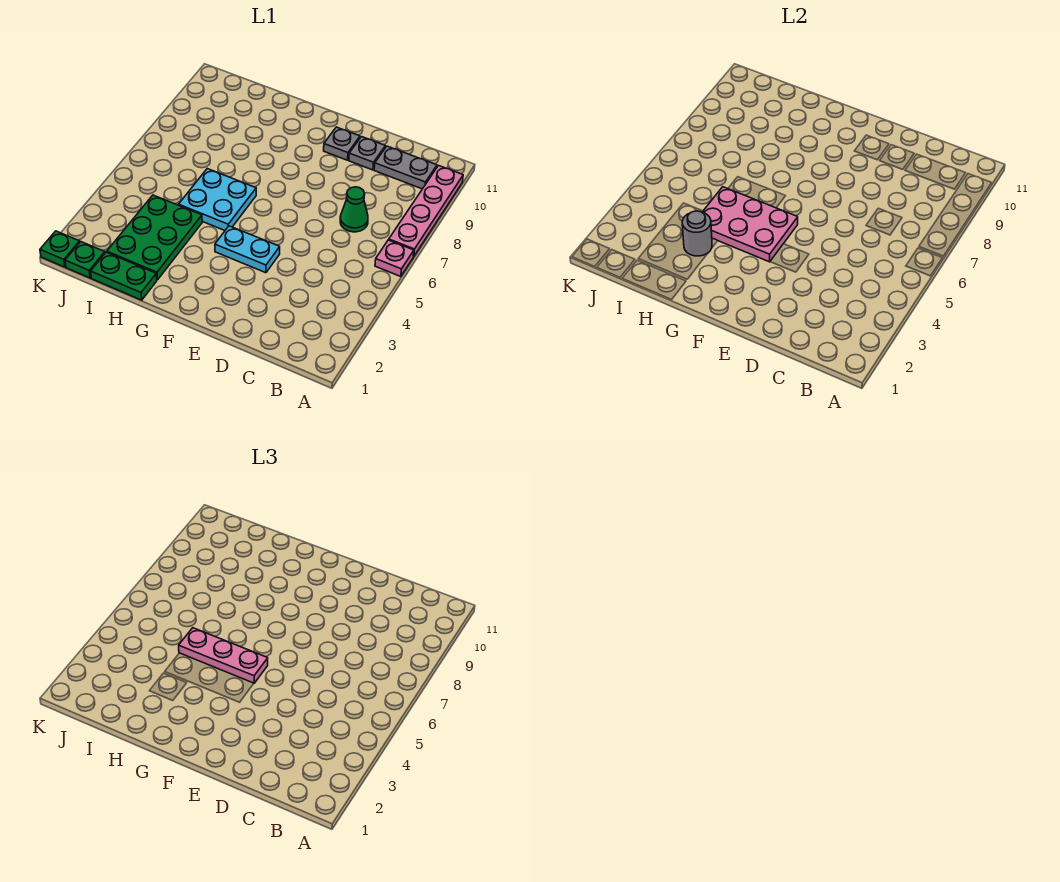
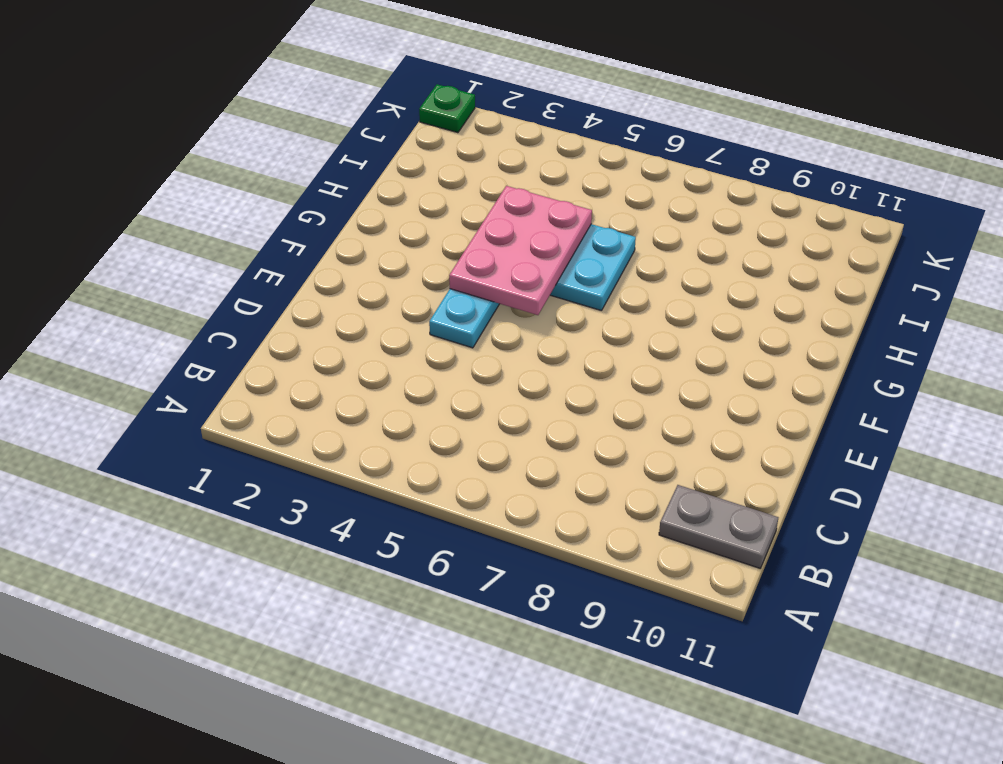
grey 1x2 plate [659,485,779,568] -> grey 1x2 plate turned to [374,146,437,189]
none -> pink 1x1 plate [375,240,414,277]
none -> pink 1x4 plate [389,166,463,257]
none -> green 1x1 cone [340,187,368,232]

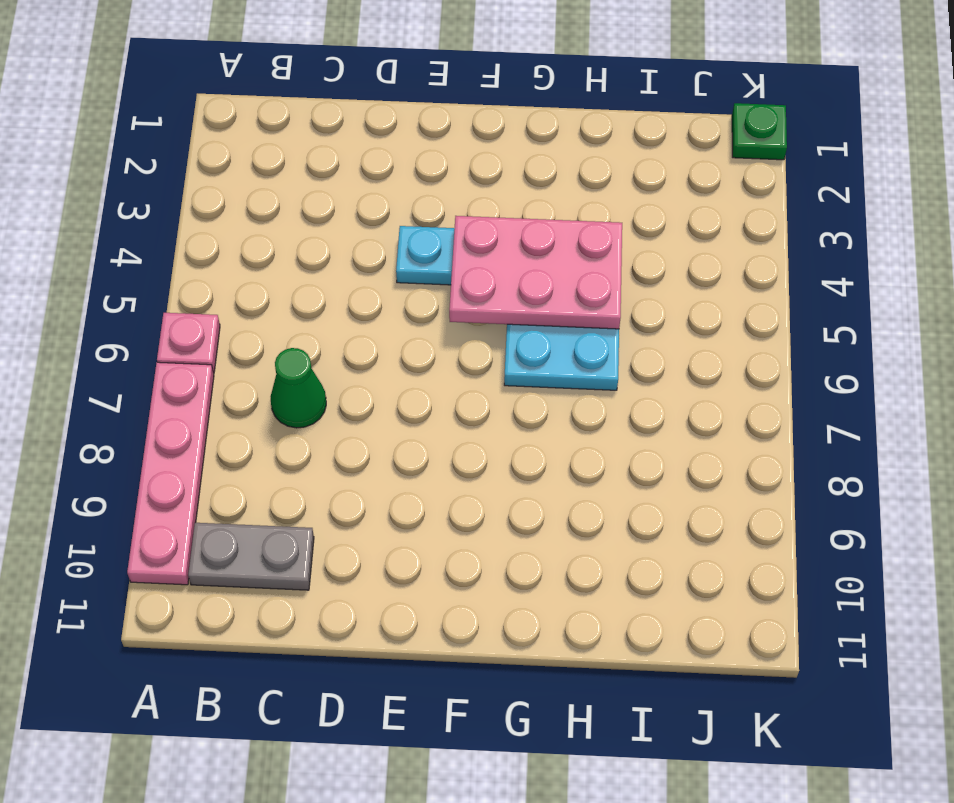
none -> grey 1x1 plate [349,137,385,170]
none -> grey 1x1 plate [324,127,360,160]
none -> green 1x2 plate [91,252,157,300]

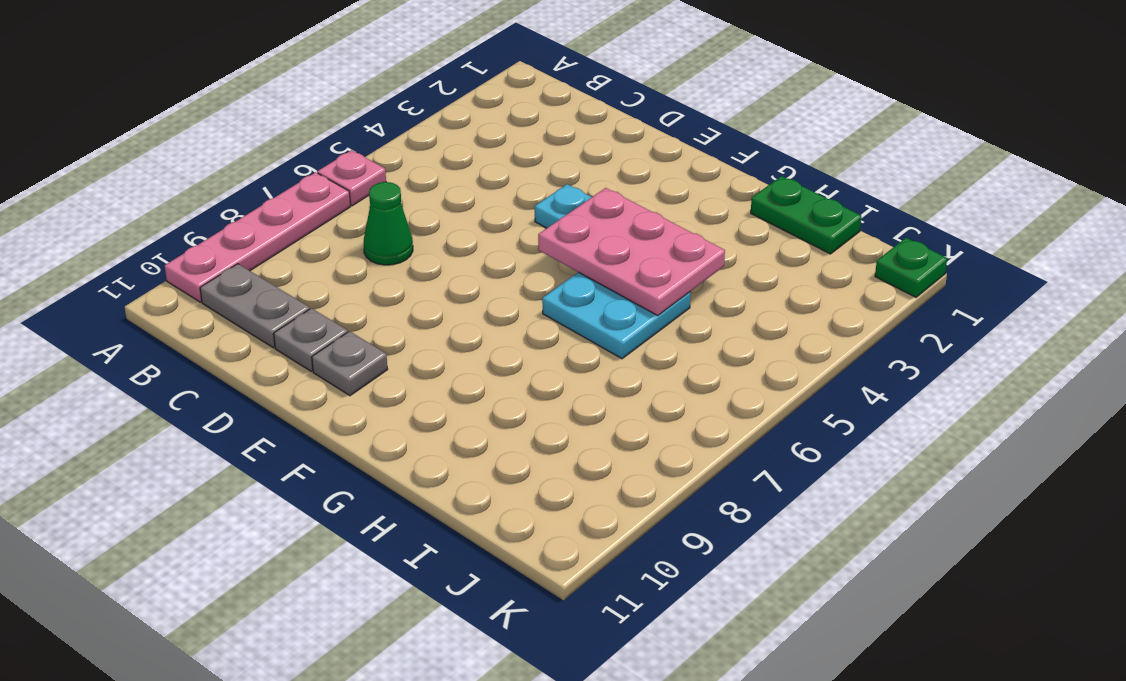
none -> green 2x3 plate [107,195,202,280]
none -> green 1x1 plate [65,242,105,278]
none -> grey 1x1 round brick [682,211,712,256]

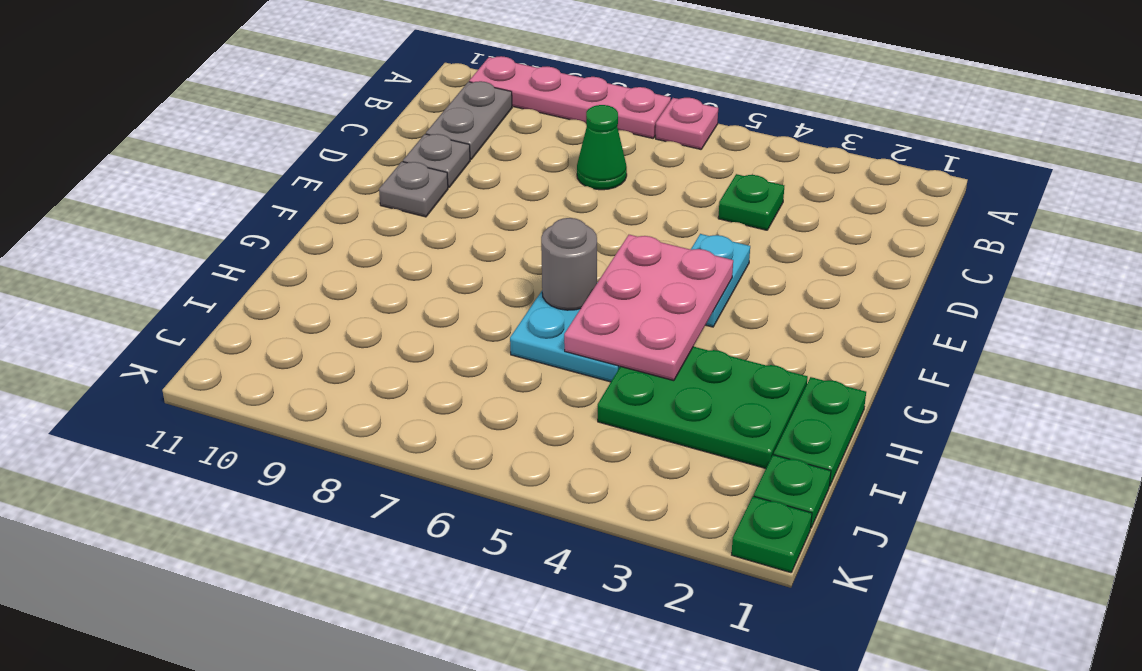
green 1x1 plate [718,174,784,230] -> none
grey 1x1 round brick [541,218,597,310] -> grey 1x1 round brick moved to [682,211,712,256]
none -> pink 1x3 plate [179,628,268,683]

